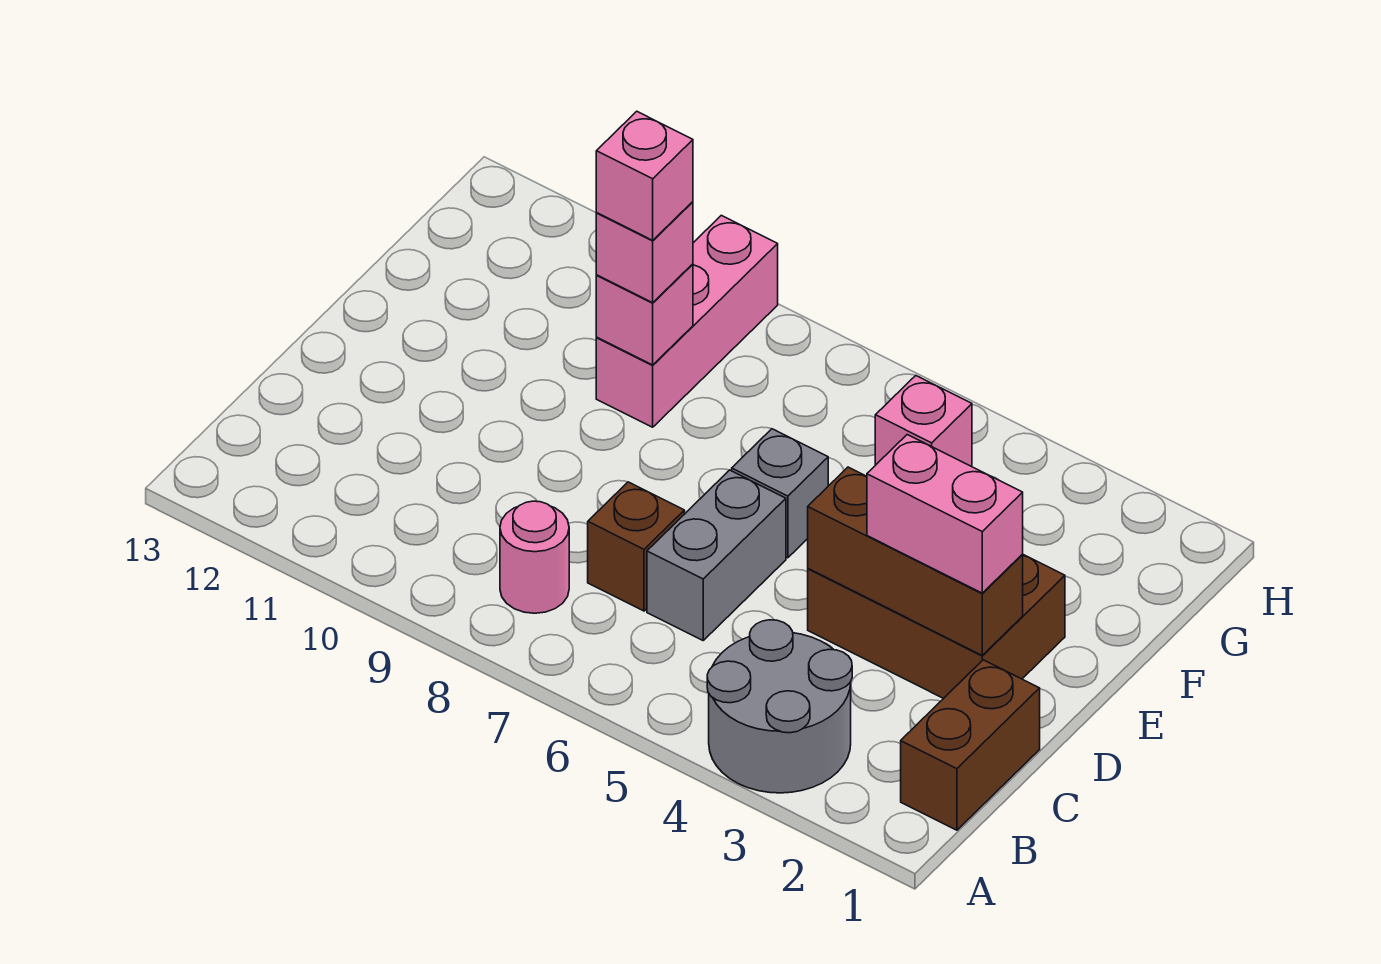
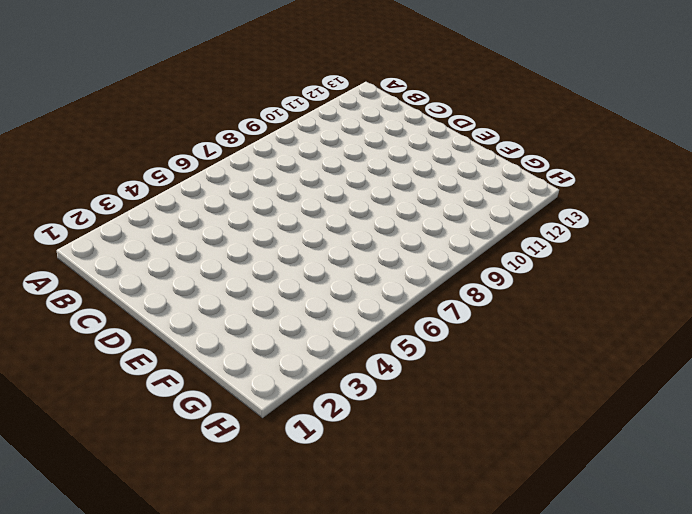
none -> grey 2x2 round brick [707,620,852,793]
none -> brown 1x2 brick [901,660,1040,830]
none -> pink 1x1 round brick [500,501,569,613]

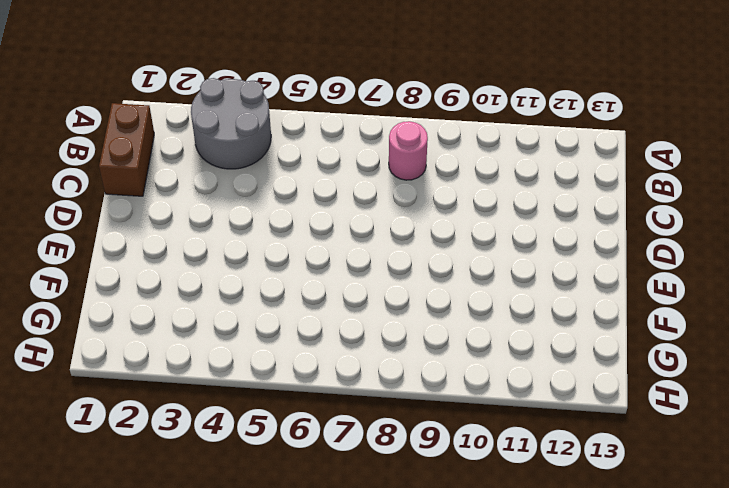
none -> grey 1x2 brick [647,470,786,640]
none -> brown 1x1 brick [588,482,684,611]
none -> brown 2x3 brick [808,555,1065,699]

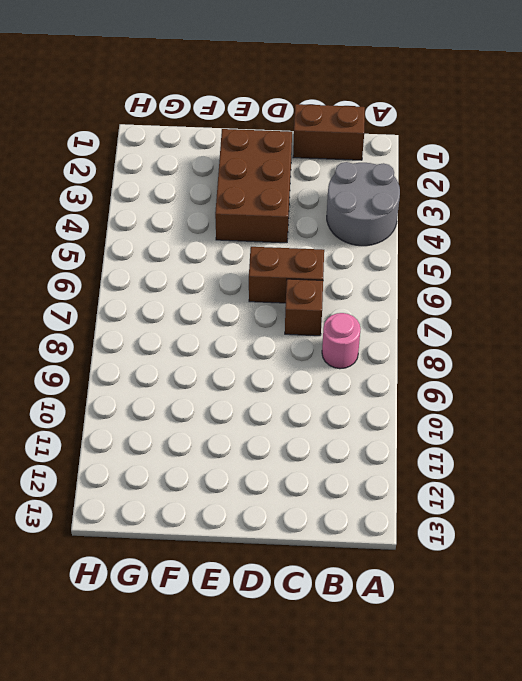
brown 1x2 brick [249,247,324,303] -> grey 1x2 brick [647,470,786,640]
none -> grey 1x1 brick [732,429,828,558]
none -> pink 1x3 brick [596,215,778,427]
none -> pink 1x1 brick [875,376,972,466]

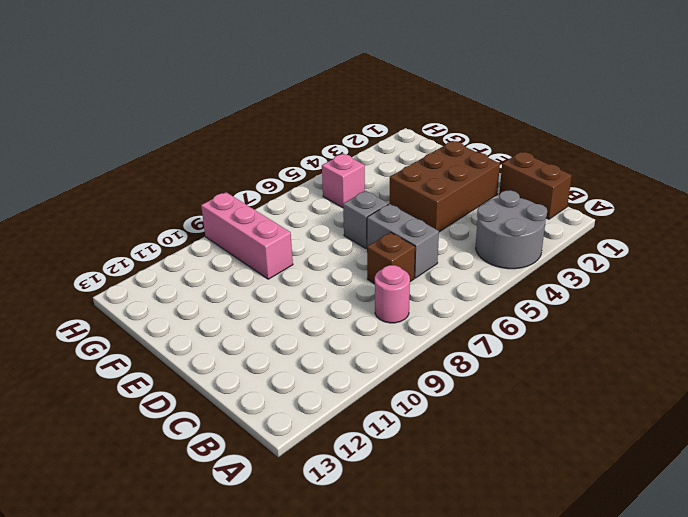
none -> brown 1x3 brick [808,467,1023,656]
none -> pink 1x1 brick [596,264,693,365]
none -> pink 1x2 brick [867,435,1023,593]

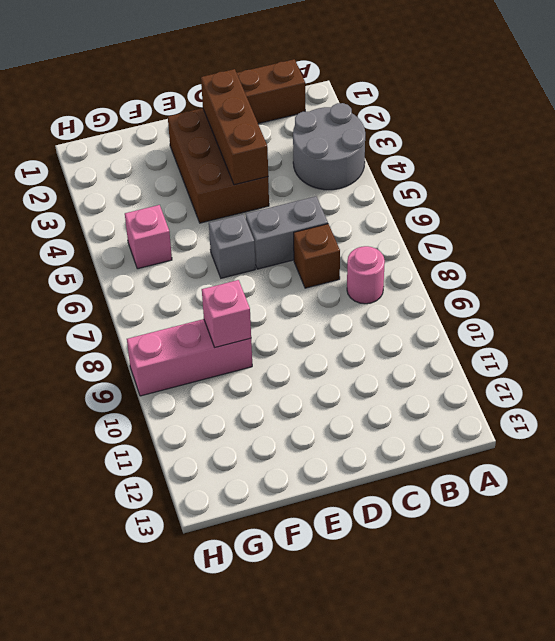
none -> pink 1x2 brick [867,435,1023,593]
none -> pink 1x1 brick [596,202,693,303]
none -> pink 1x1 brick [596,111,693,240]

